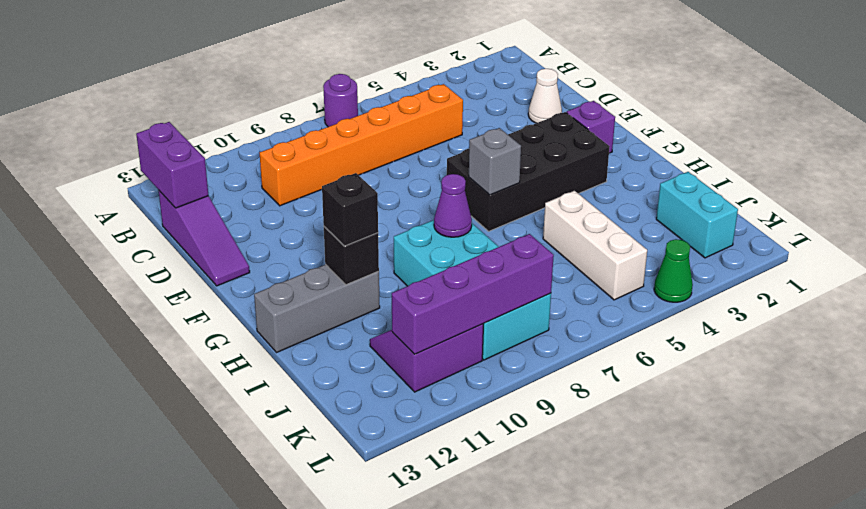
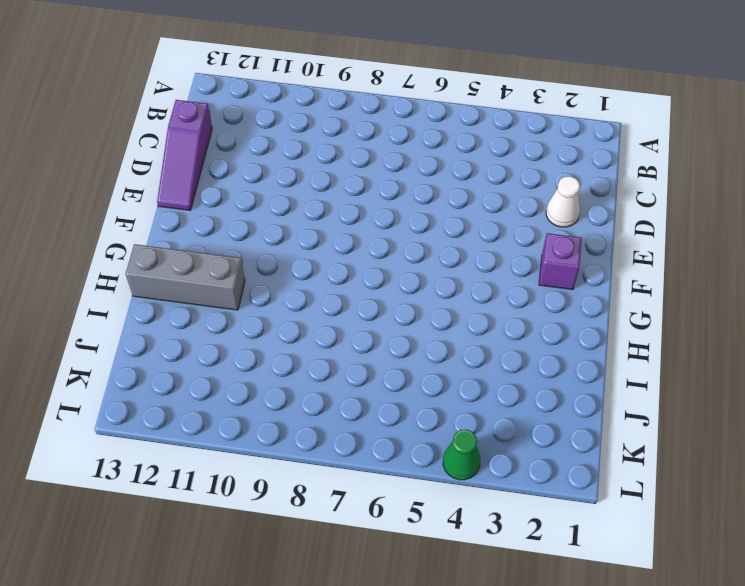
none -> purple 1x1 round brick [323,74,358,127]
none -> orange 1x6 brick [260,84,463,206]
none -> black 2x4 brick [447,112,610,231]

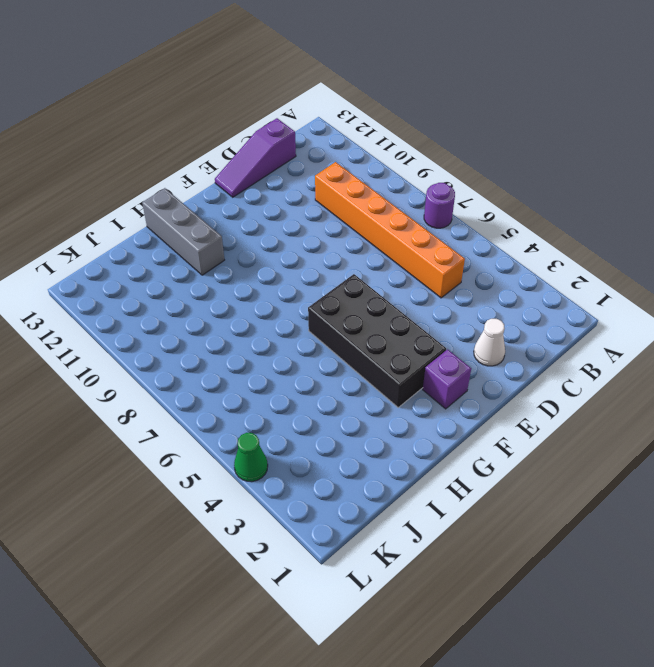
none -> cyan 2x4 brick [394,220,551,360]
none -> white 1x3 brick [543,191,647,300]
none -> cyan 1x2 brick [656,172,738,258]

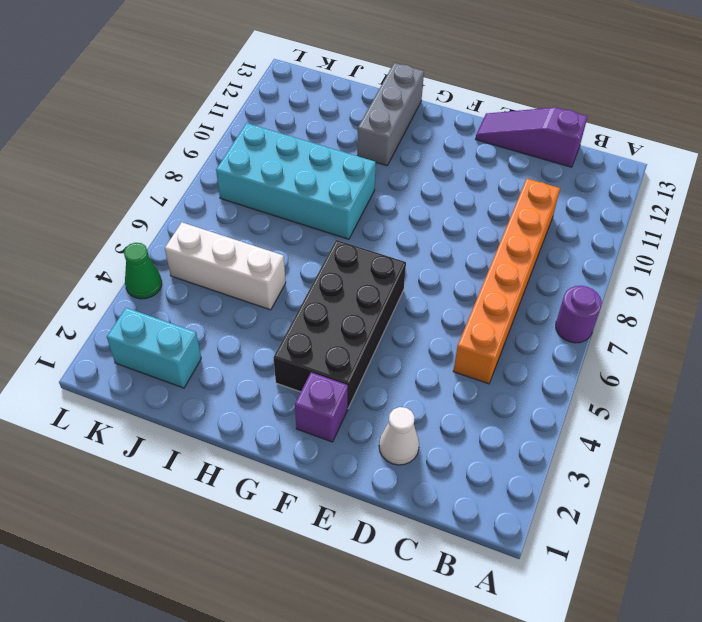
none -> purple 2x2 slope [370,324,483,392]
none -> purple 1x2 brick [136,122,208,208]
none -> grey 1x1 brick [469,128,521,195]

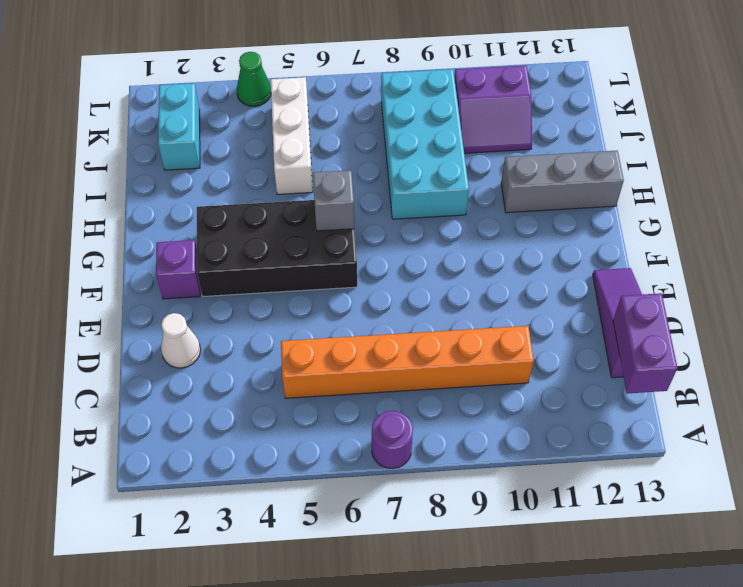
none -> purple 1x1 cone [434,174,472,237]
none -> black 1x1 brick [324,227,379,285]
none -> purple 1x4 brick [392,234,554,354]

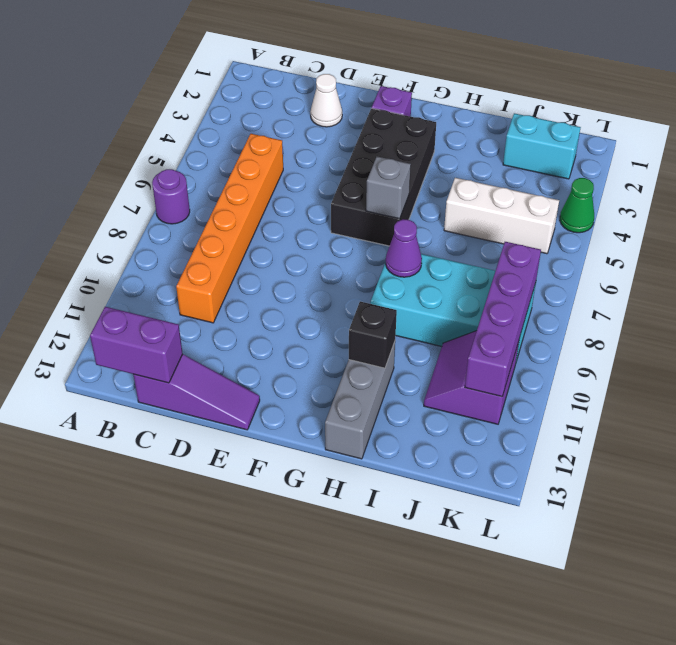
none -> black 1x1 brick [322,173,378,246]

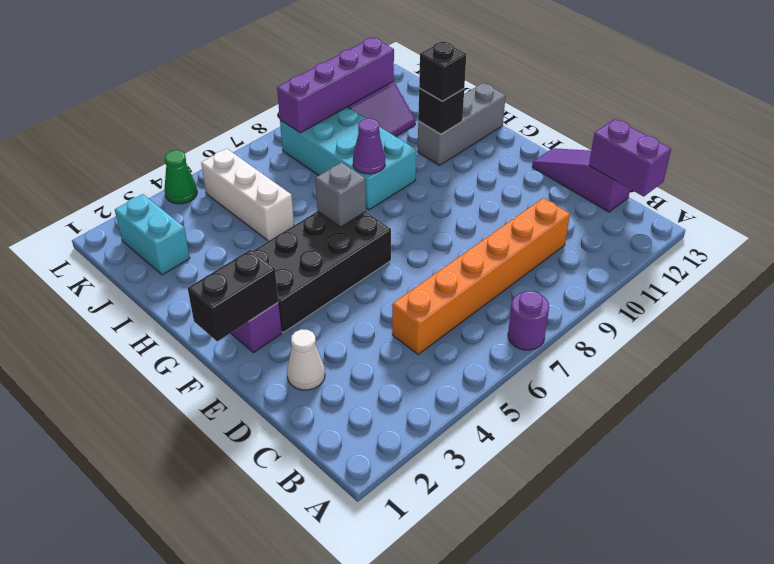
black 1x2 brick [188,250,278,342] -> none

